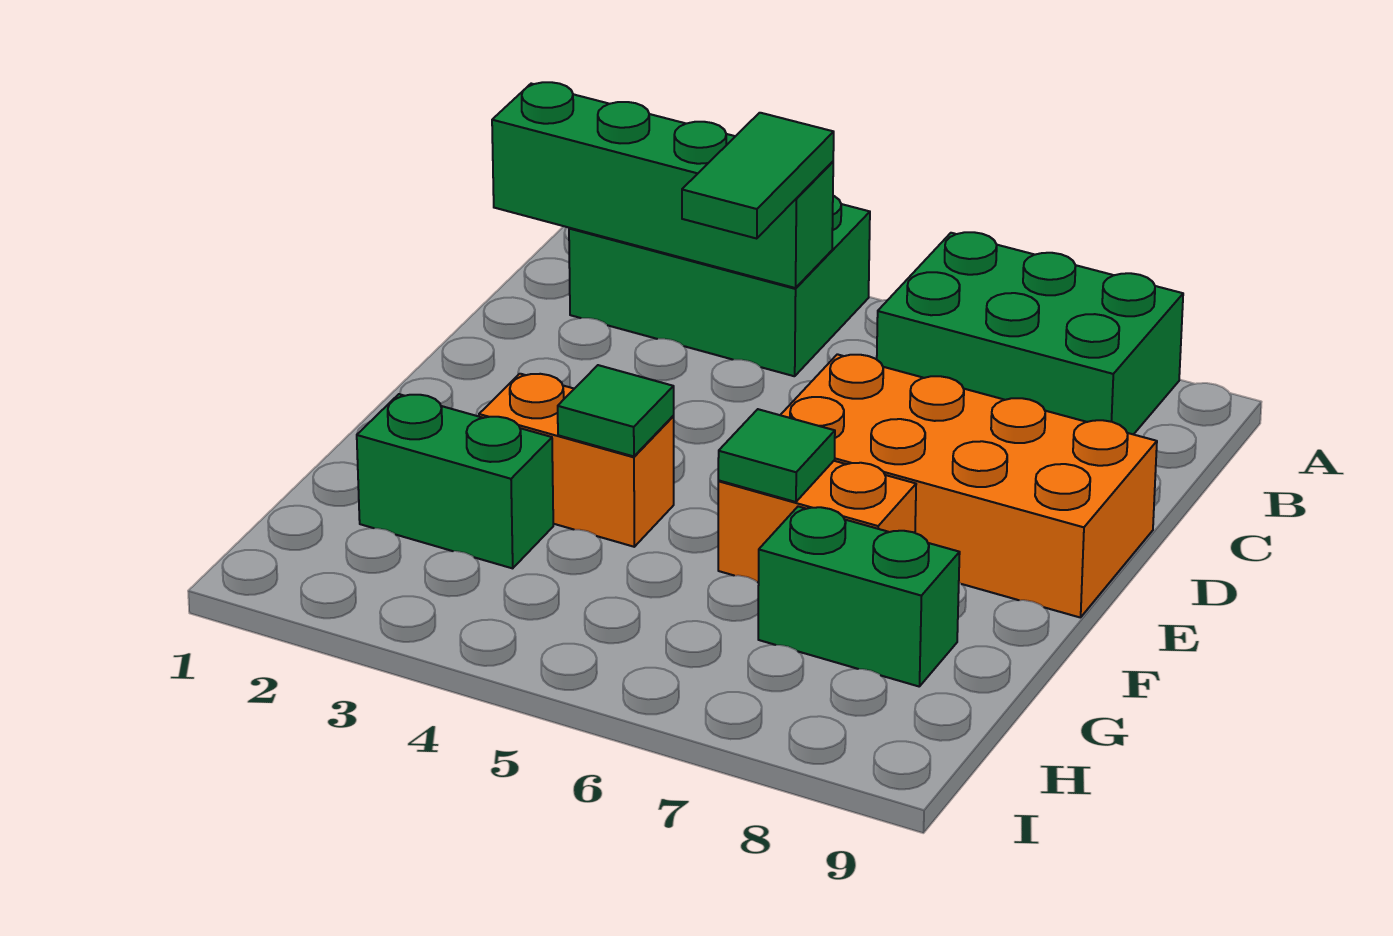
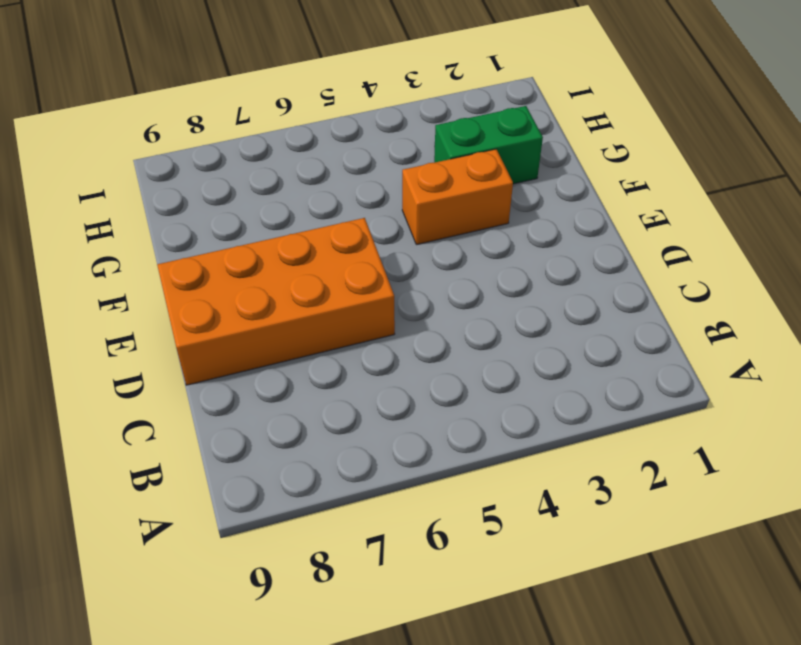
none -> green 2x3 brick [569,196,870,376]
none -> green 2x3 brick [877,232,1183,435]

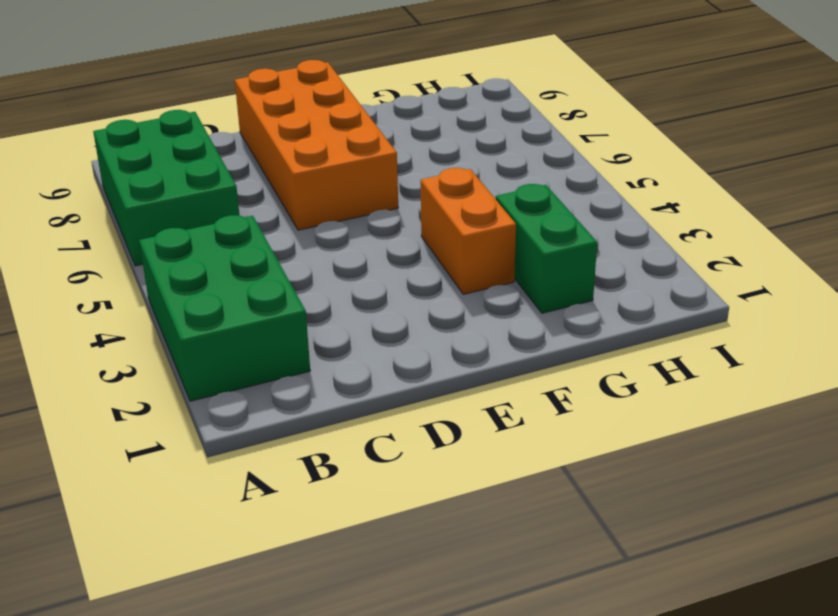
none -> orange 1x2 brick [718,461,916,583]
none -> green 1x2 brick [758,506,960,687]

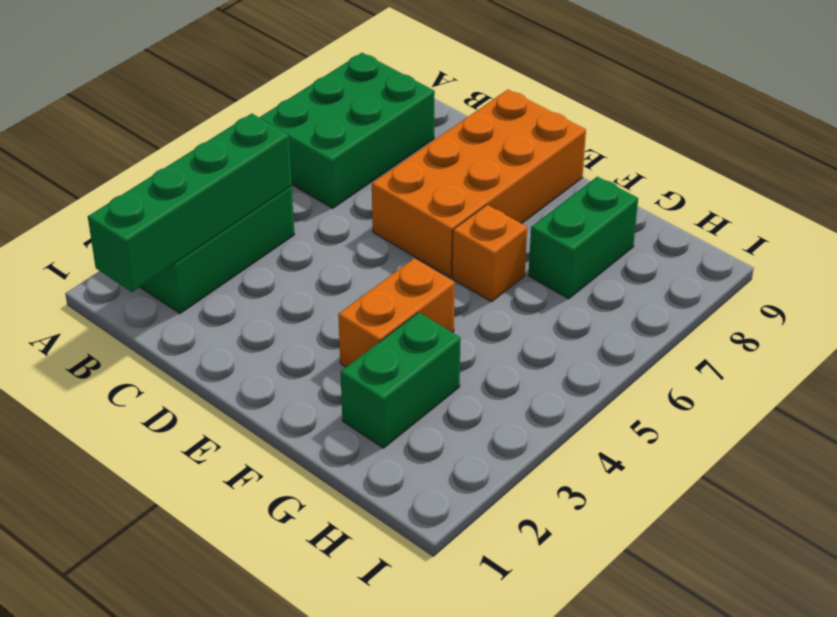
orange 1x1 brick [452,205,527,302] -> orange 1x2 brick [718,461,916,583]
none -> green 1x1 tile [558,365,674,456]
none -> green 1x1 tile [718,409,835,502]

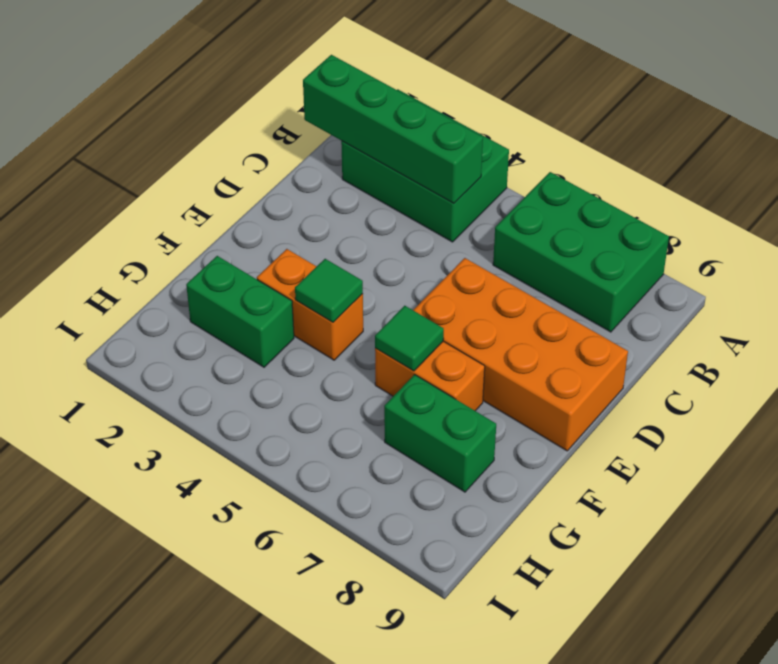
none -> green 1x2 tile [682,113,834,239]

